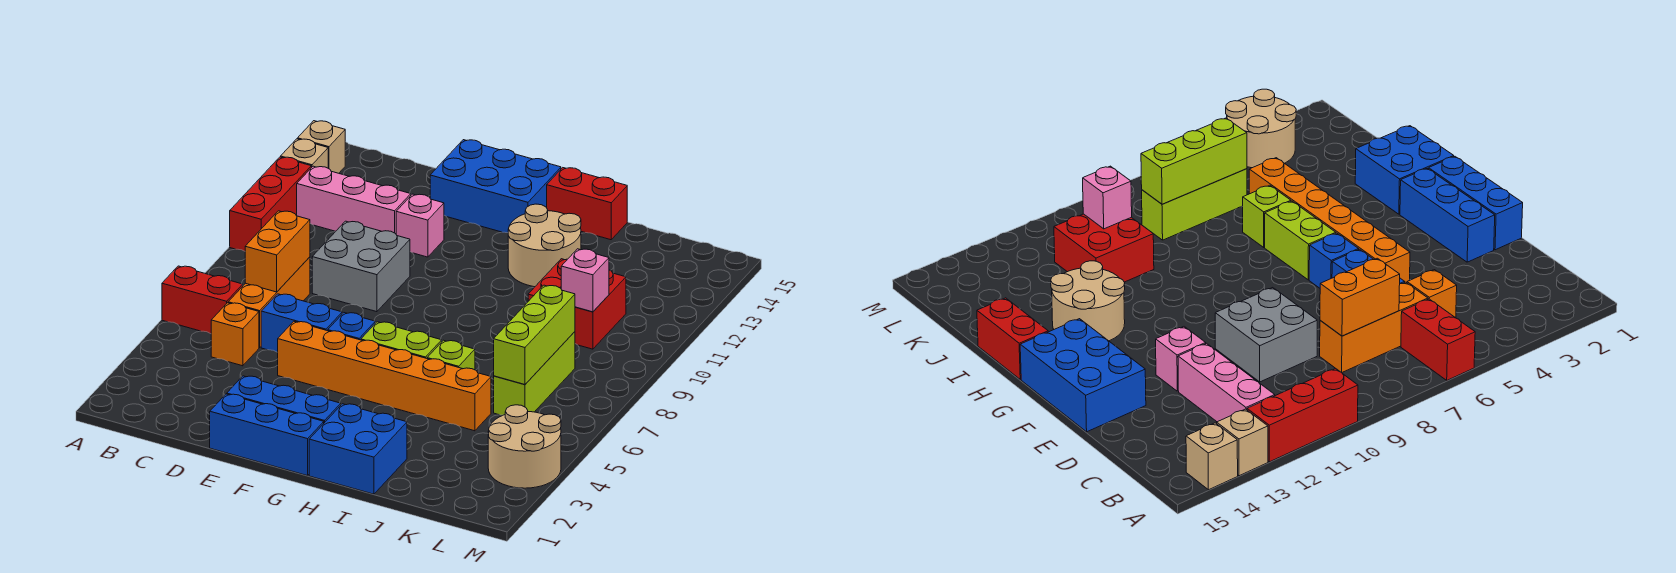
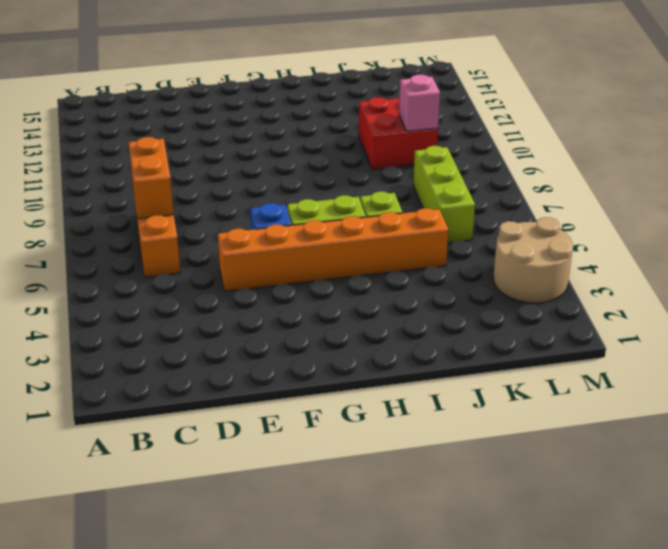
none -> red 1x2 brick [162,266,243,334]
none -> red 1x3 brick [230,157,311,251]
none -> tan 1x1 brick [281,139,328,168]

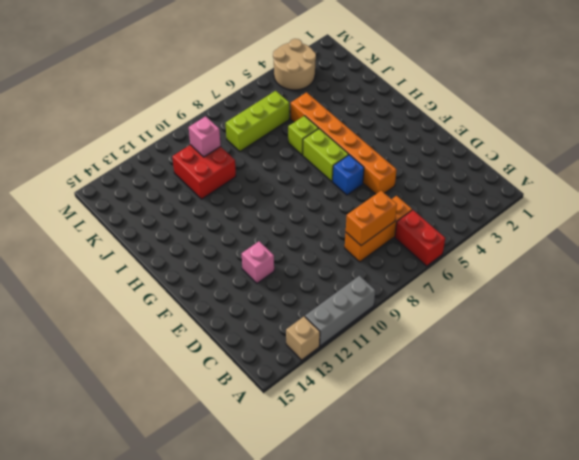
grey 1x3 brick [305,276,375,346] -> red 1x3 brick [230,157,311,251]
none -> tan 1x1 brick [298,121,345,173]
none -> pink 1x3 brick [297,166,411,234]
none -> orange 1x1 brick [211,303,259,366]

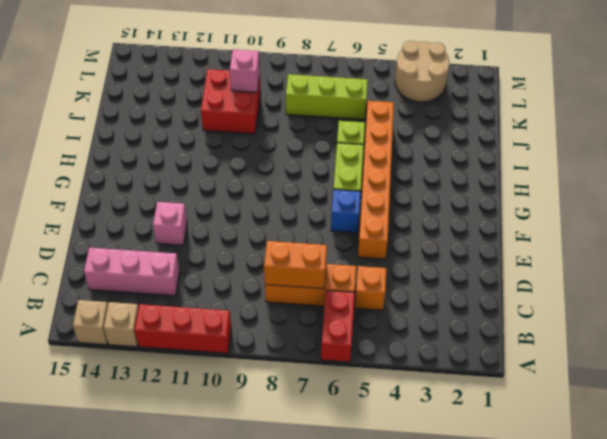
pink 1x3 brick [84,247,180,296] -> pink 1x3 brick turned to [297,166,411,234]
none -> blue 1x2 brick [261,294,342,352]
none -> grey 2x2 brick [312,221,410,312]
none -> blue 1x3 brick [210,394,324,476]

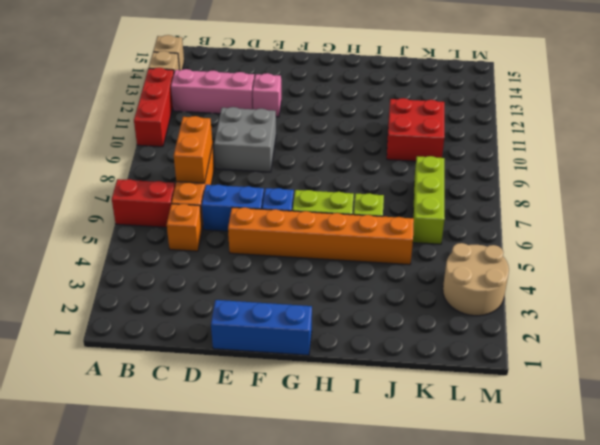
none -> blue 1x3 brick [227,376,341,423]
none -> blue 2x3 brick [430,140,561,233]
none -> blue 2x2 brick [309,404,407,494]

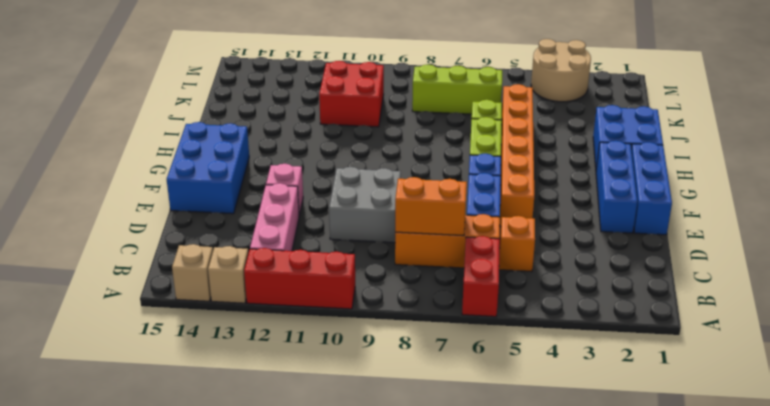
none -> tan 2x2 round brick [508,204,581,287]
none -> red 1x2 brick [547,168,627,240]
none -> lime 1x3 brick [494,285,575,384]

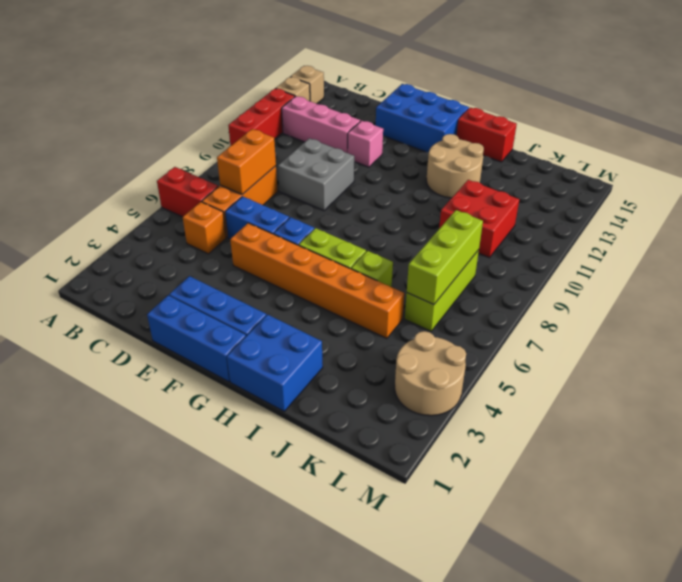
none -> pink 1x1 brick [561,249,609,312]

